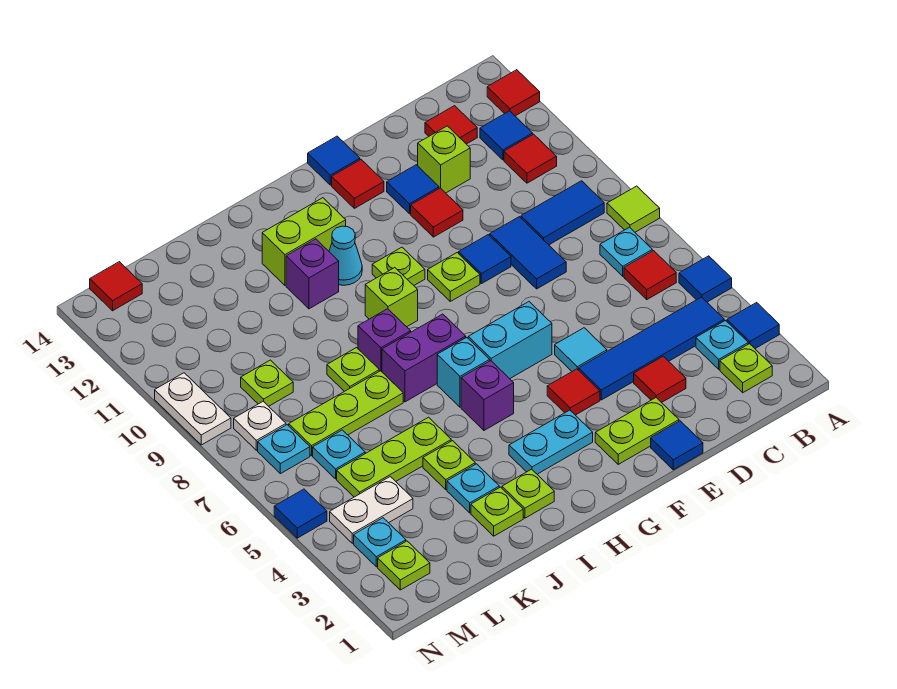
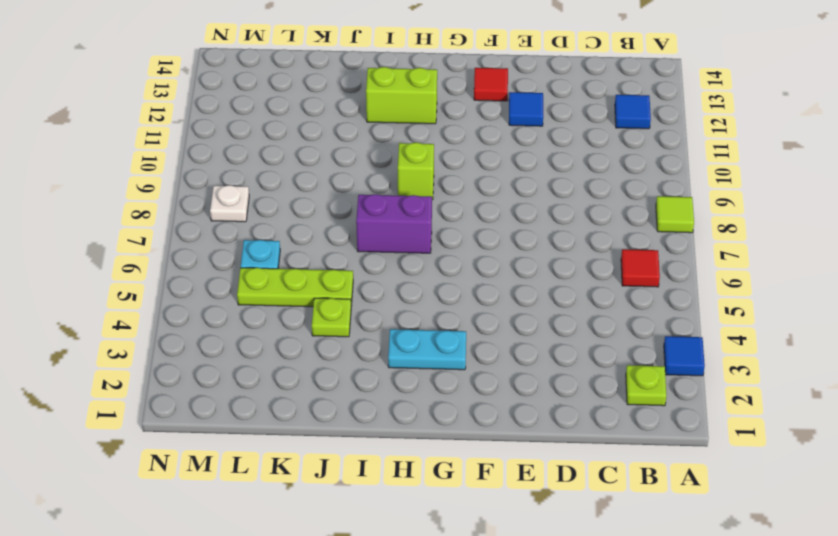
none -> blue 1x1 tile [679,256,732,302]
none -> red 1x1 tile [487,70,540,116]
none -> cyan 1x1 plate [696,321,748,369]
none -> blue 1x4 tile [579,297,724,400]

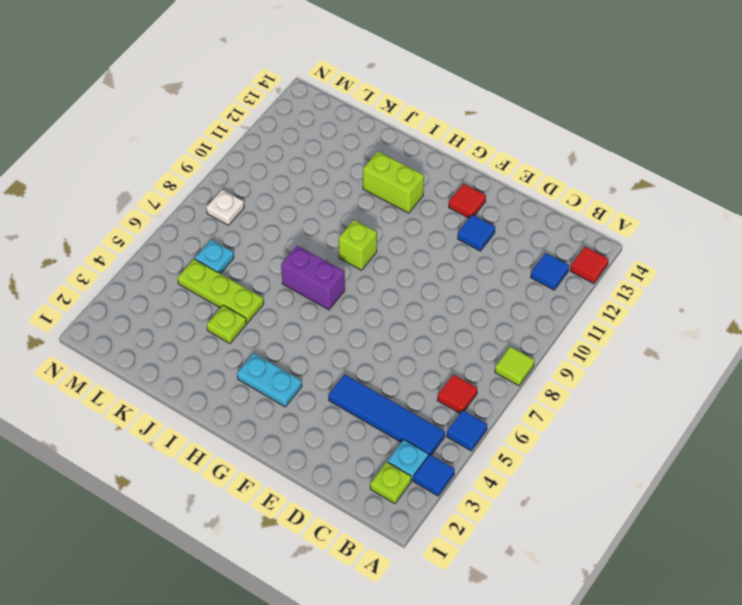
none -> cyan 1x1 plate [600,227,652,276]
none -> blue 1x2 tile [521,181,604,245]
none -> red 1x1 tile [504,134,557,183]
none -> red 1x1 tile [425,106,477,144]

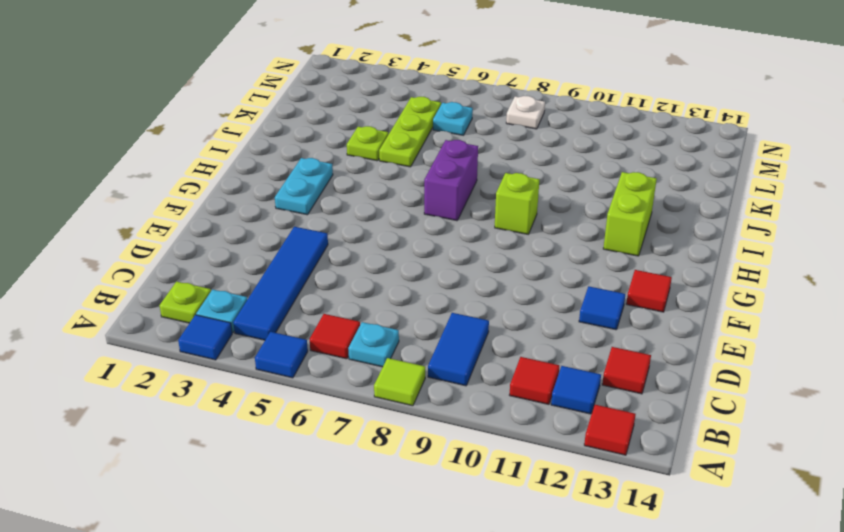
none -> red 1x1 tile [634,356,686,403]
none -> blue 1x2 tile [490,217,566,289]
none -> lime 1x1 brick [418,126,470,193]
none -> blue 1x1 tile [651,421,703,470]

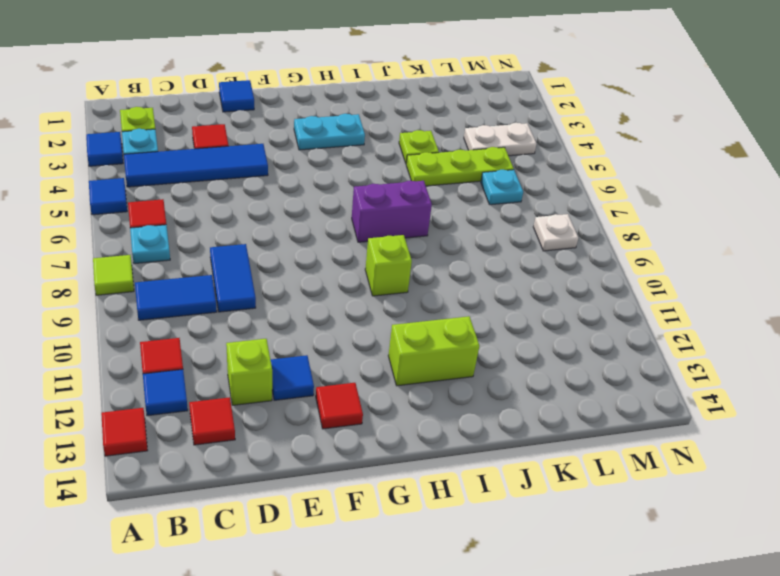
none -> lime 1x2 plate [595,398,679,464]
none -> cyan 1x1 tile [555,328,607,371]
none -> blue 1x1 tile [459,235,511,284]
none -> red 1x1 tile [411,188,463,237]

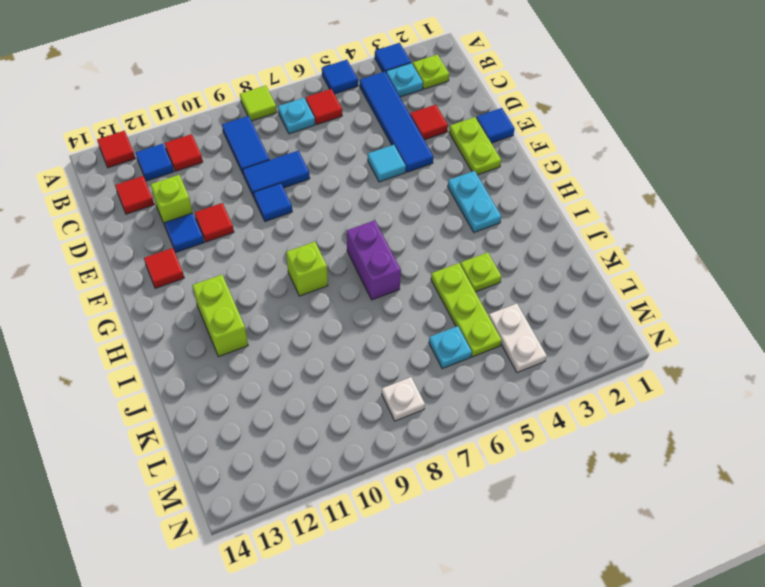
none -> red 1x1 tile [547,369,600,415]
none -> cyan 1x2 brick [468,302,552,379]
none -> lime 1x1 plate [428,253,480,301]
none -> blue 1x1 tile [308,136,360,185]

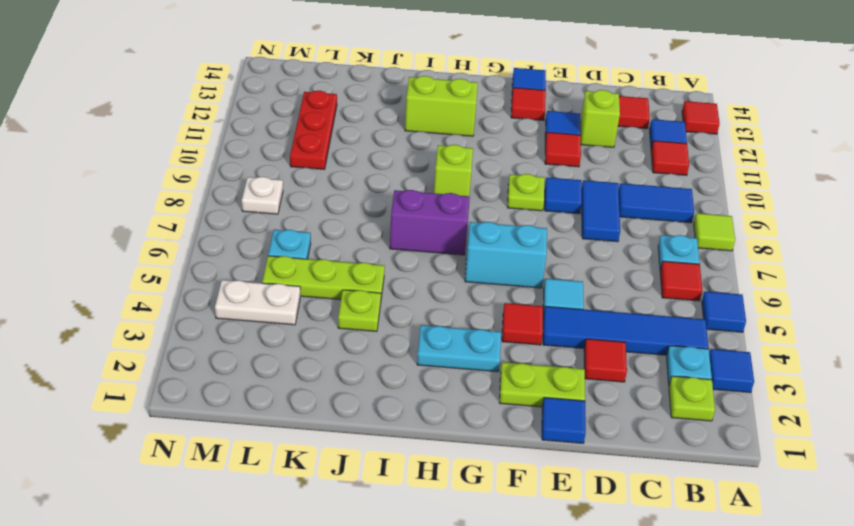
red 1x3 plate [290,91,337,169] -> none
none -> lime 1x1 plate [372,247,425,285]
none -> purple 1x1 brick [461,361,514,430]
none -> cyan 1x1 brick [437,337,490,407]
none -> cyan 1x1 cone [329,226,362,285]

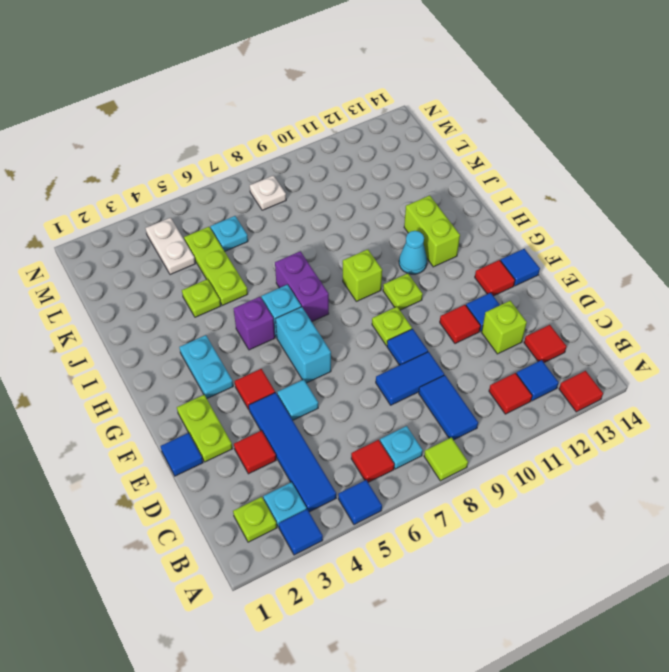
none -> lime 1x1 plate [502,469,554,518]
none -> purple 1x1 brick [358,309,411,372]
none -> purple 1x1 brick [286,239,339,309]
none -> lime 1x1 plate [471,487,523,536]

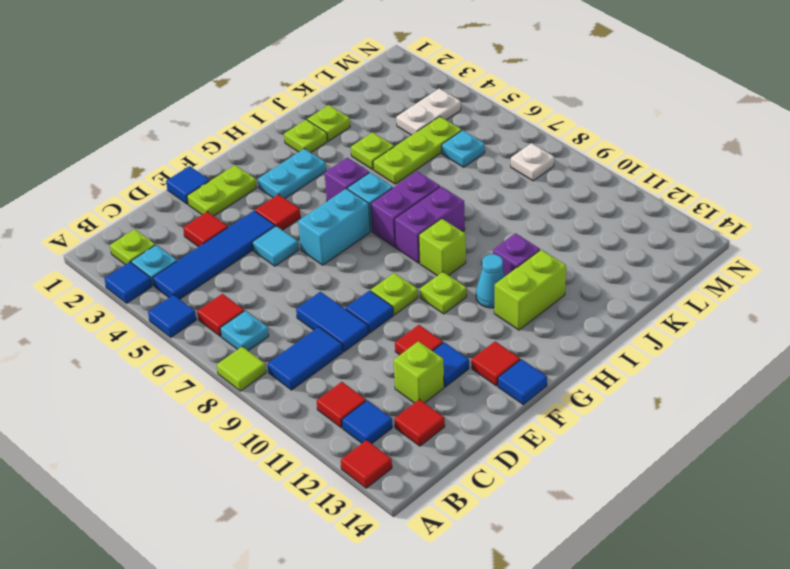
purple 1x2 brick [395,186,465,263] -> purple 1x1 brick [358,309,411,372]
none -> cyan 1x1 plate [447,464,499,513]
none -> lime 1x3 plate [289,371,403,456]
none -> lime 1x1 plate [327,348,379,391]
none -> lime 1x1 plate [241,360,293,406]

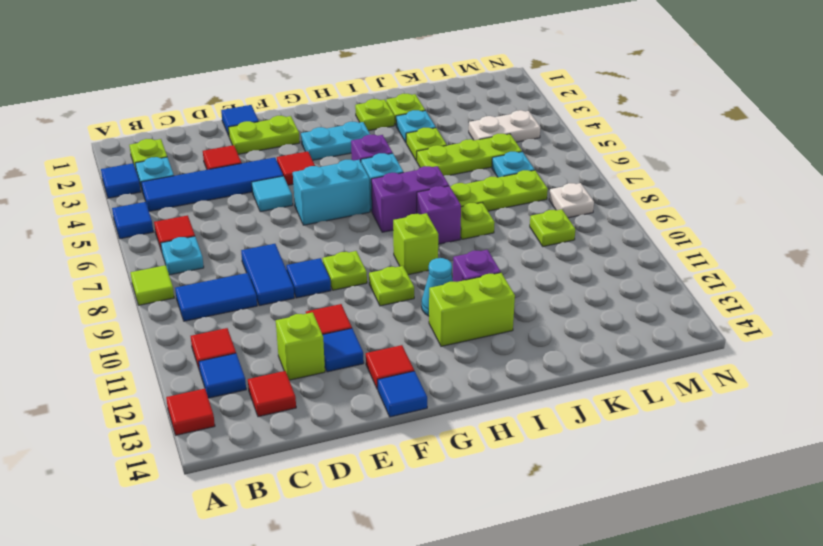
none -> lime 1x1 plate [378,541,430,590]
none -> cyan 1x1 plate [354,518,406,567]
none -> cyan 1x1 plate [258,425,310,474]
none -> red 1x1 tile [90,262,142,311]

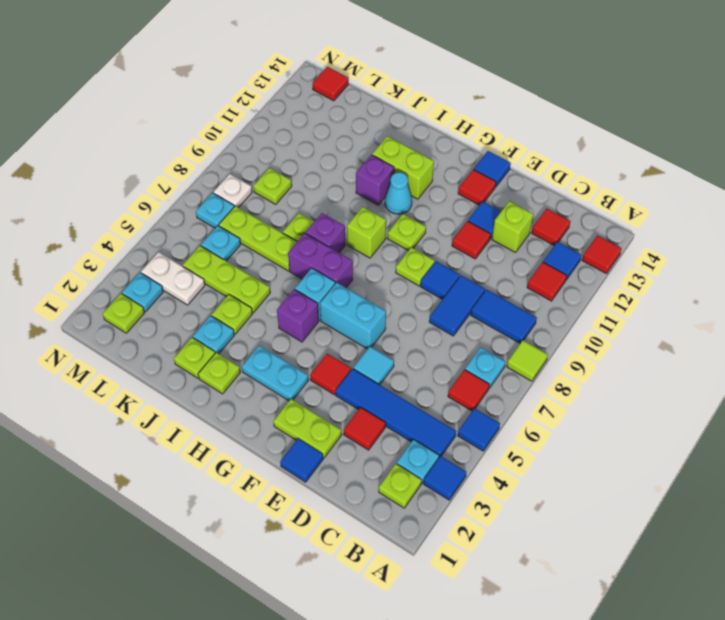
none -> blue 1x1 tile [274,489,327,538]
none -> white 1x2 plate [155,373,231,445]

